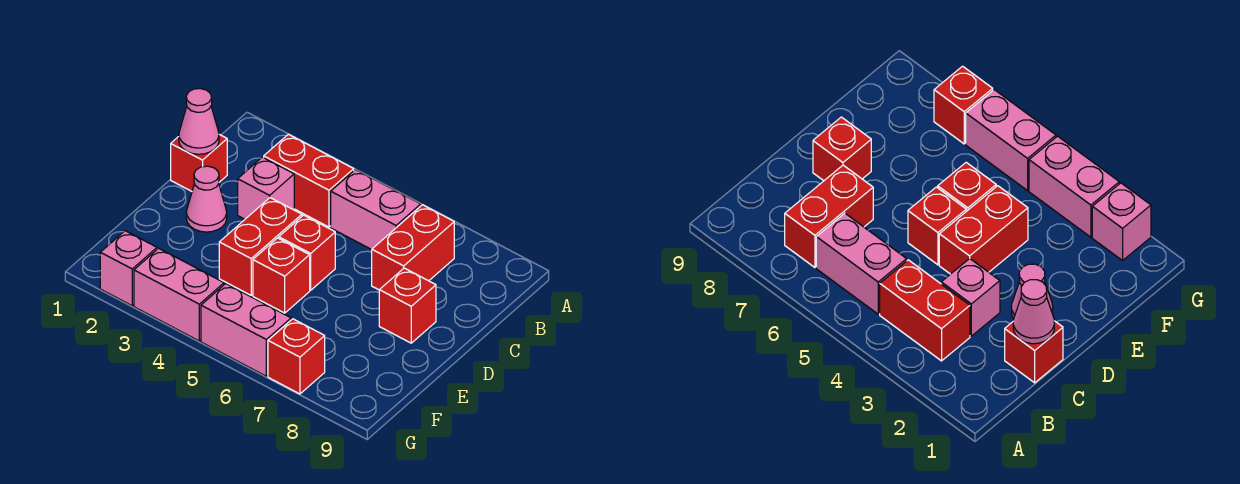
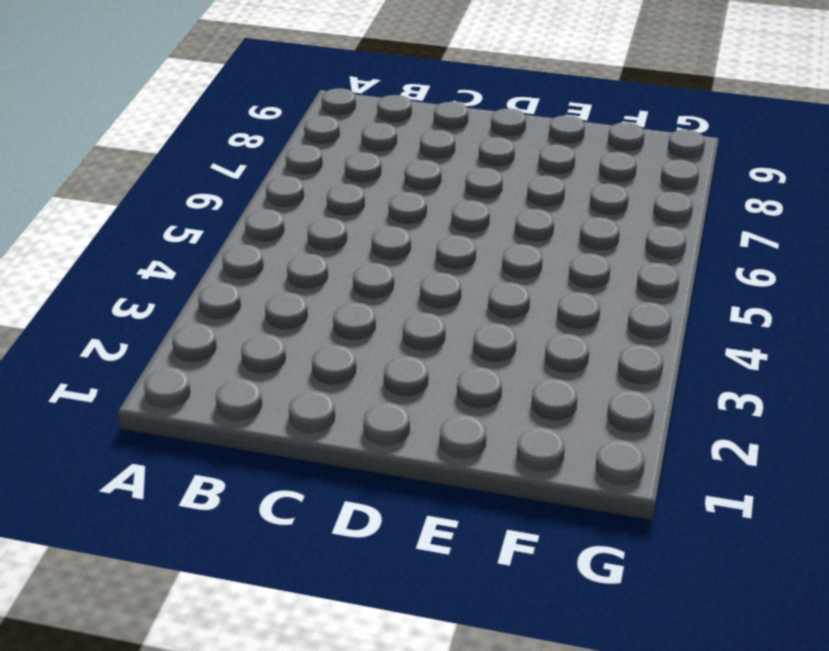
none -> red 1x2 brick [264,134,354,227]
none -> pink 1x2 brick [331,170,421,250]
none -> red 1x2 brick [372,205,454,290]

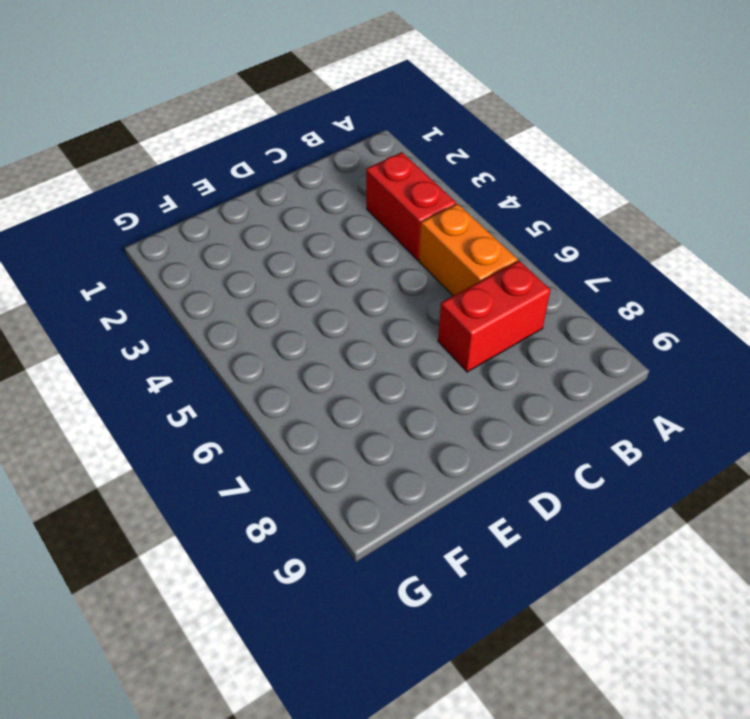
orange 1x2 brick [419,204,518,296] -> pink 1x2 brick [331,170,421,250]
none -> red 1x1 brick [171,134,227,191]
none -> pink 1x1 brick [238,157,294,219]
none -> pink 1x1 cone [186,166,227,232]

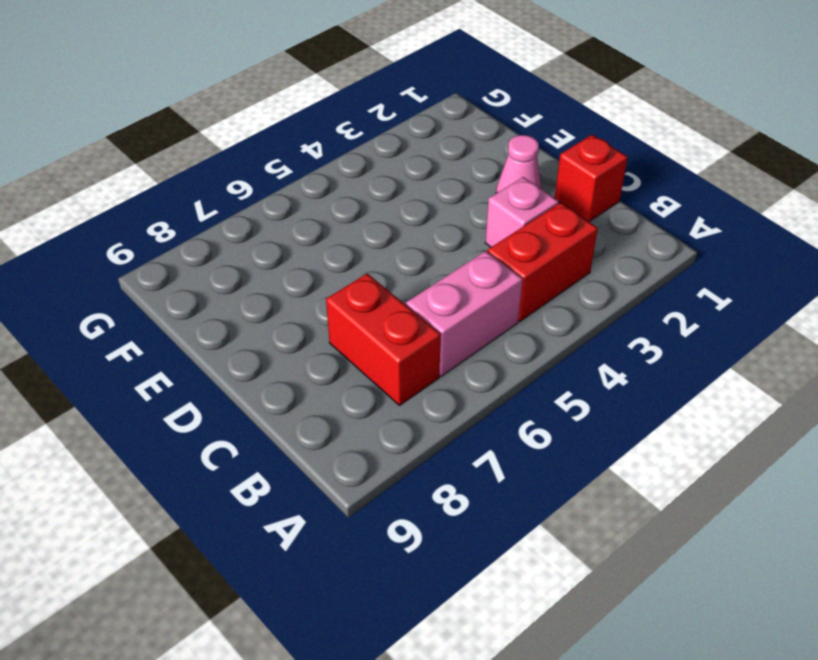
none -> red 1x2 brick [219,198,302,295]
none -> red 1x1 brick [279,215,335,290]
none -> red 1x1 brick [379,268,436,343]

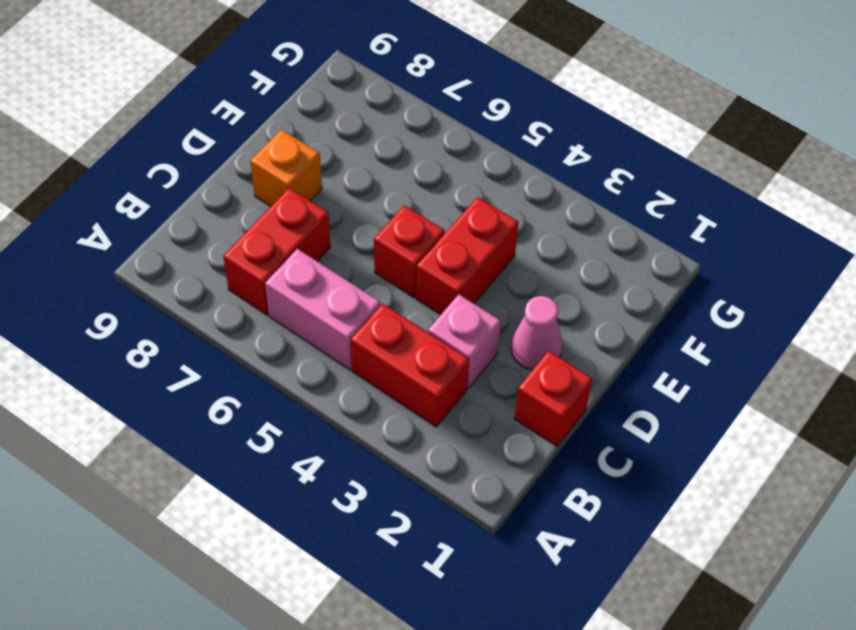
orange 1x1 brick [250,130,322,206] -> red 1x1 brick [379,268,436,343]
none -> red 1x1 brick [253,238,310,313]
none -> pink 1x1 brick [100,231,157,306]
none -> pink 1x2 brick [134,248,224,341]

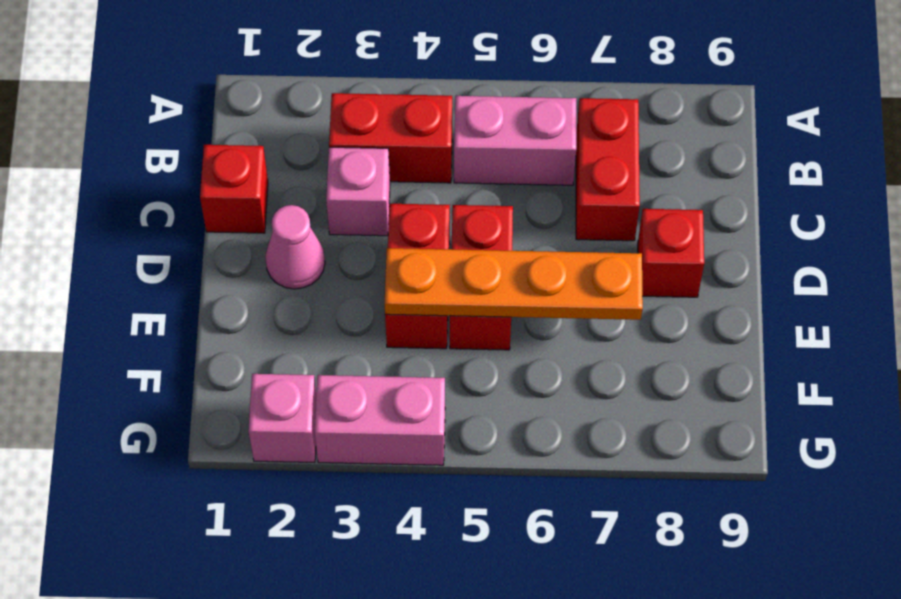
orange 1x4 plate [385,248,643,320] -> none
none -> pink 1x2 brick [201,284,291,376]
none -> red 1x1 brick [268,319,325,394]
none -> pink 1x1 cone [179,89,219,154]

